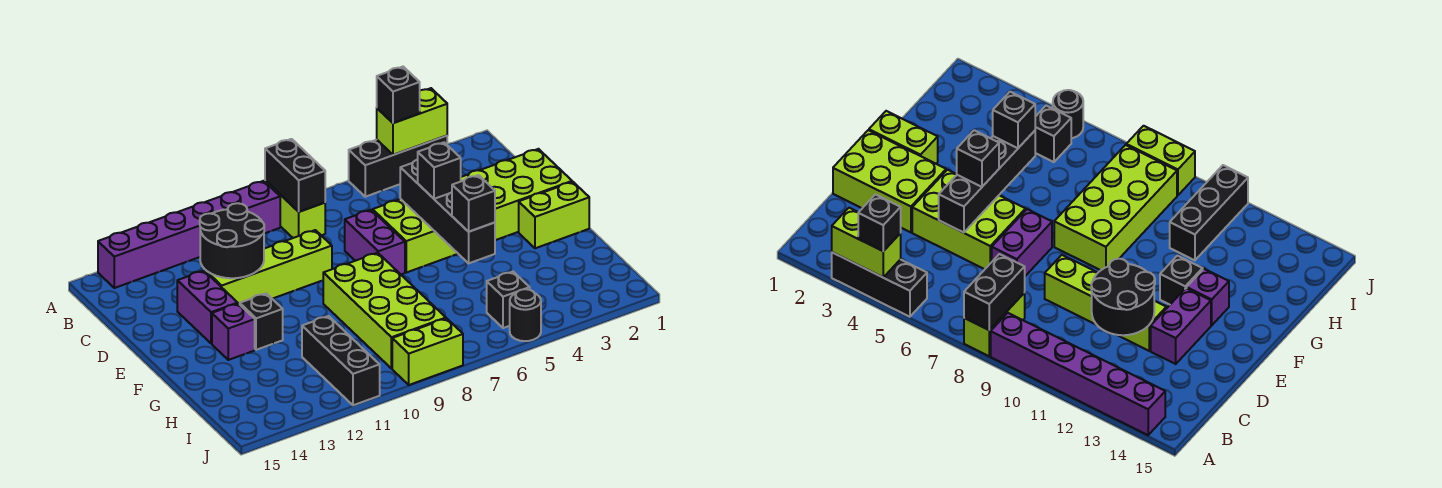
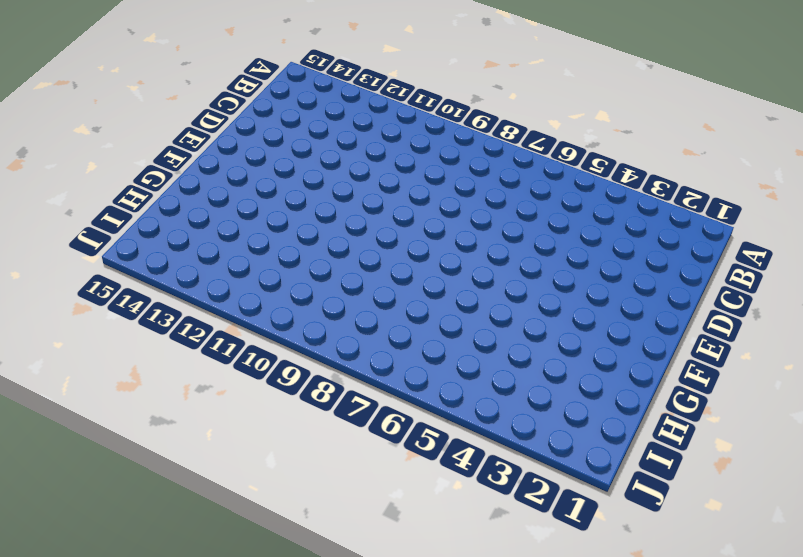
none -> black 1x3 brick [349,136,447,197]
none -> lime 1x2 brick [265,181,325,238]
none -> purple 1x6 brick [98,181,280,288]

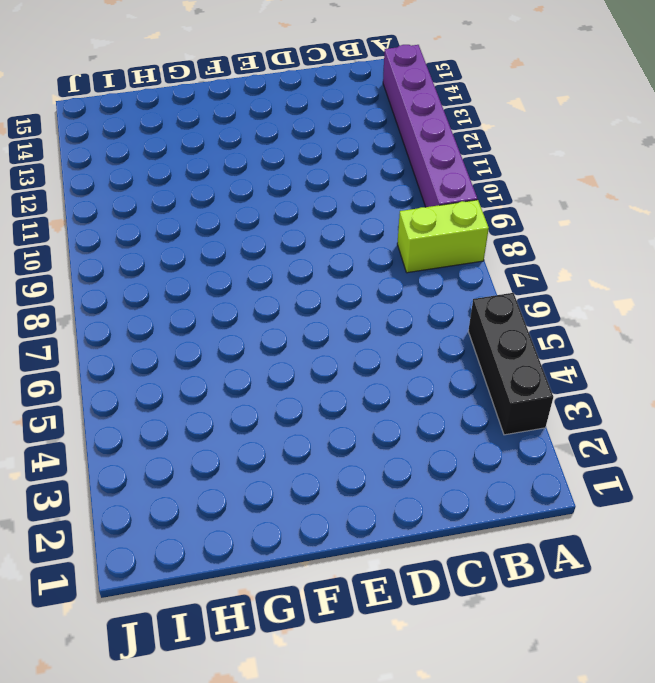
none -> lime 2x3 brick [461,149,572,240]
none -> lime 2x3 brick [373,199,458,272]
none -> purple 1x2 brick [345,210,405,274]

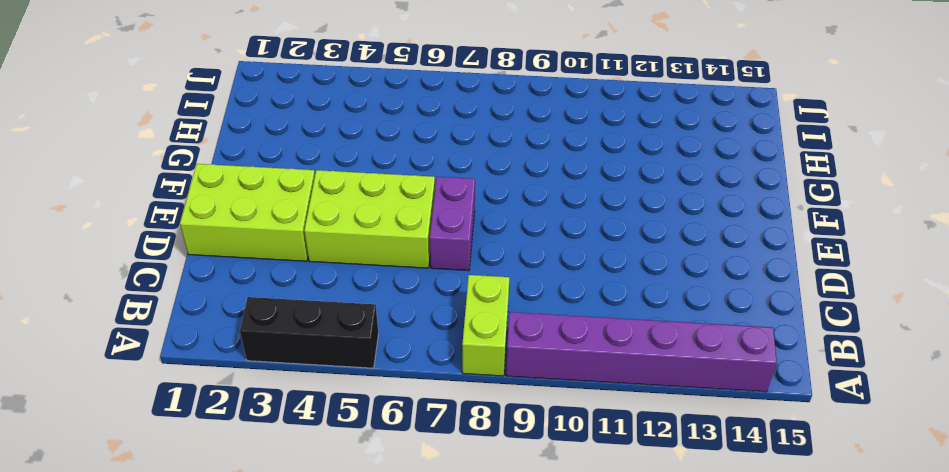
none -> lime 1x4 brick [205,230,332,304]
none -> purple 1x2 brick [177,271,238,344]
none -> lime 1x2 brick [519,182,589,248]

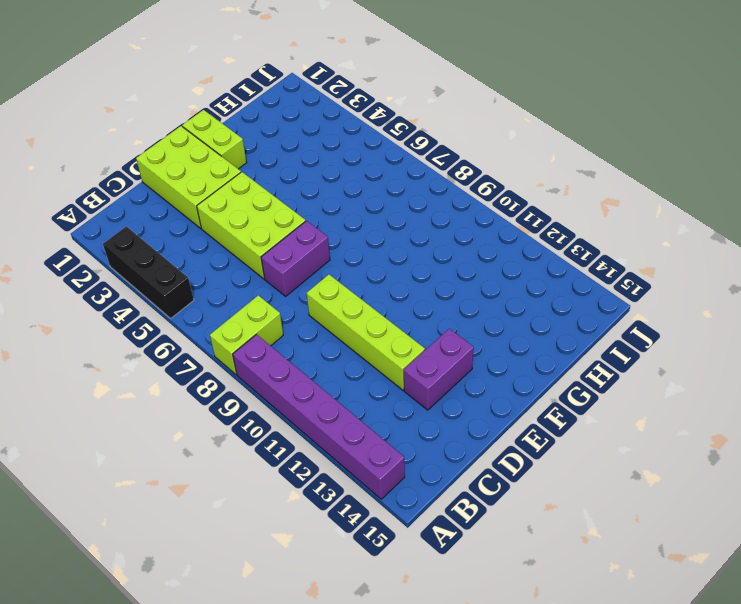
none -> lime 2x4 brick [323,253,446,369]
none -> black 1x1 brick [240,293,283,350]
none -> purple 1x1 brick [212,303,255,360]

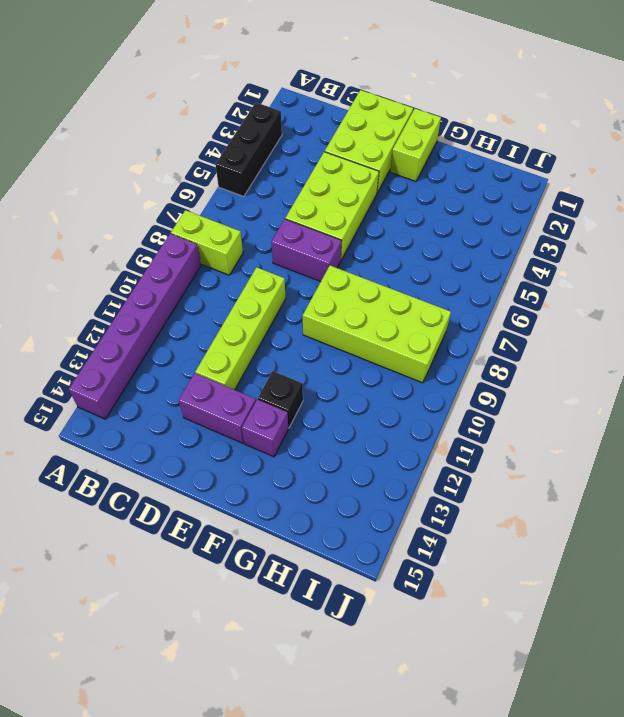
none -> black 1x3 brick [302,316,380,405]
none -> black 1x1 brick [487,272,530,328]
none -> black 1x1 round brick [510,289,541,341]

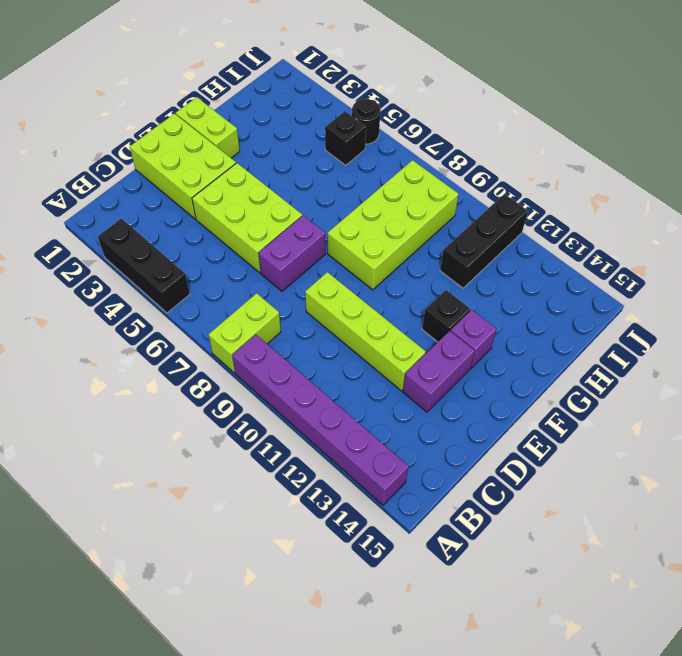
none -> lime 1x2 brick [392,318,463,385]
none -> lime 1x2 brick [377,88,447,155]
none -> black 1x2 brick [265,139,325,212]

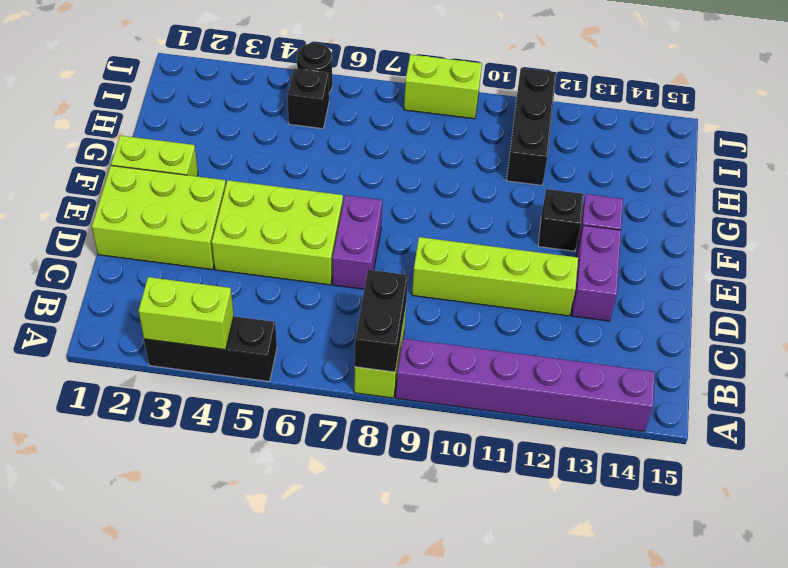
none -> lime 2x4 brick [323,253,446,369]
none -> black 2x2 round brick [200,203,264,278]
none -> black 1x4 brick [400,160,495,263]

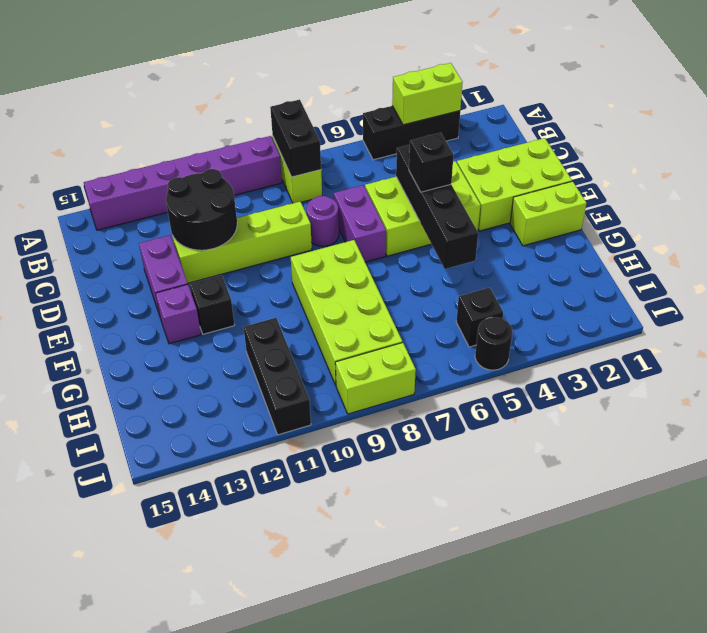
purple 1x1 round brick [306,196,339,246] -> none
none -> black 1x1 brick [377,67,420,123]
none -> black 1x1 brick [452,175,495,232]

